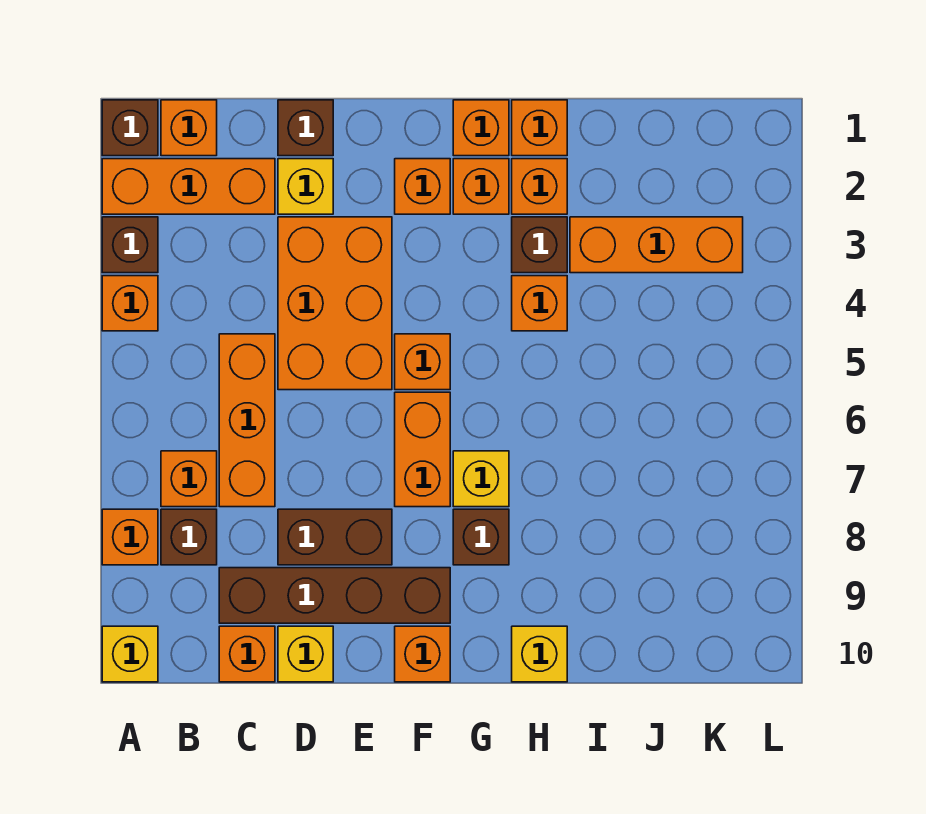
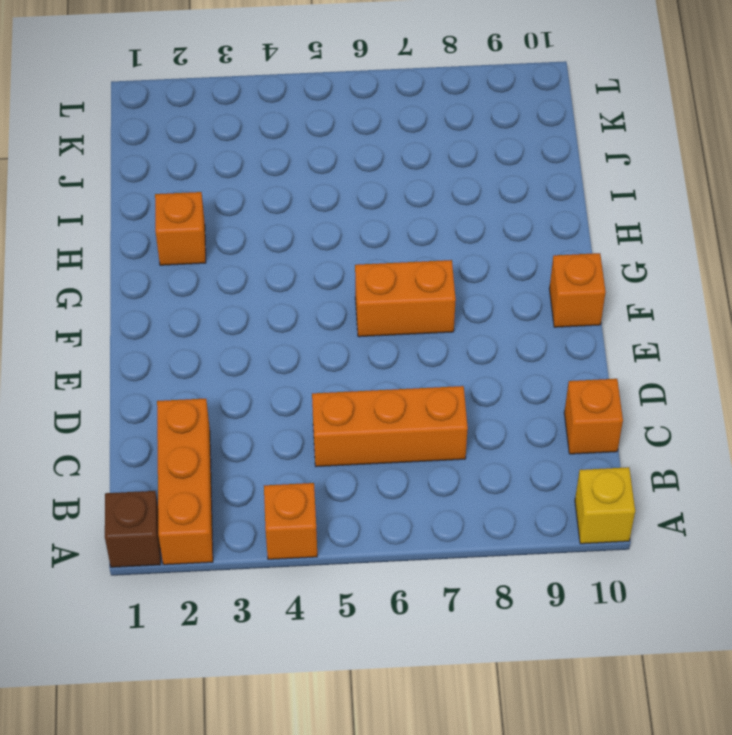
none -> brown 1x1 brick [102,217,158,273]
none -> orange 1x1 brick [102,509,158,565]
none -> orange 1x1 brick [161,100,217,156]
none -> orange 1x1 brick [161,451,217,507]

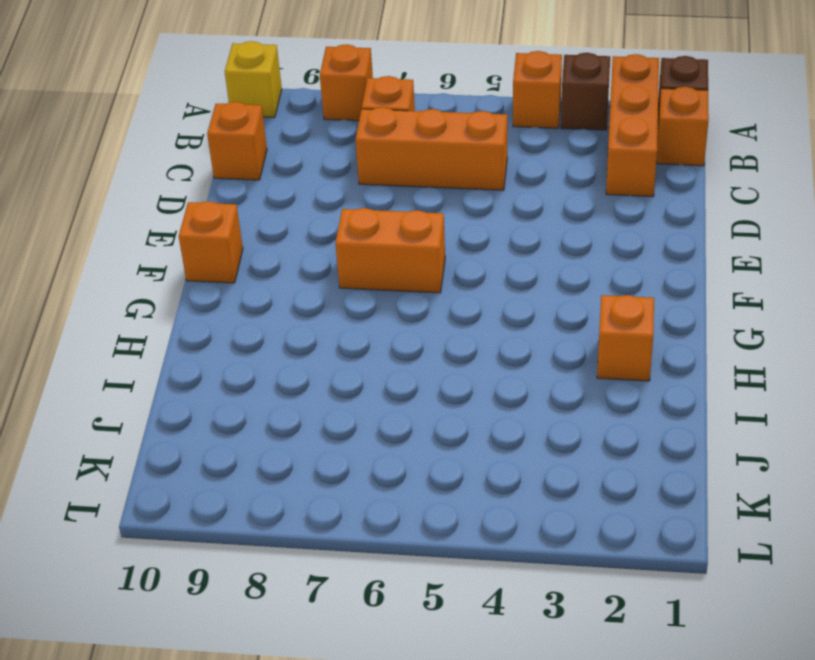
none -> brown 1x1 brick [161,509,217,565]
none -> brown 1x4 brick [219,568,450,623]
none -> brown 1x1 brick [278,100,333,156]
none -> yellow 1x1 brick [278,159,333,214]

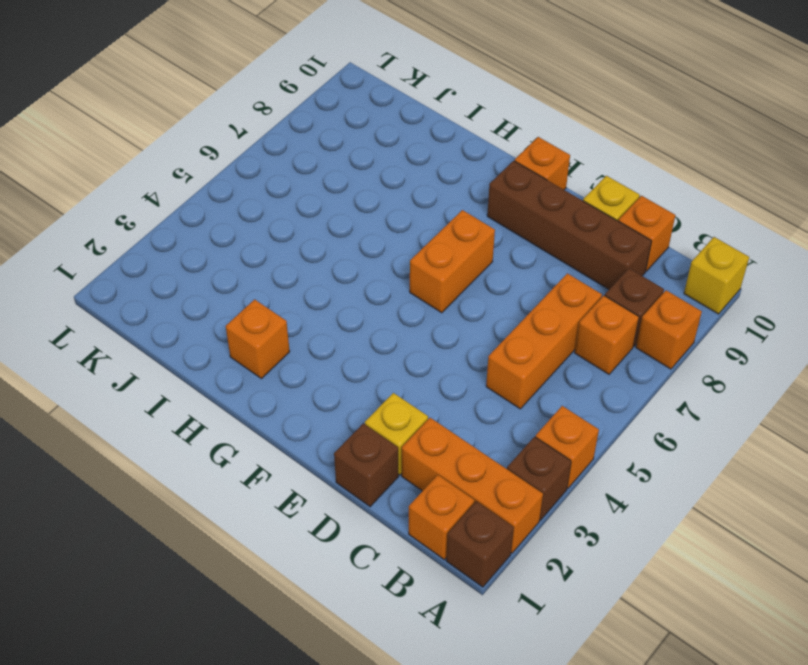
none -> orange 2x3 brick [278,217,392,390]
none -> brown 1x2 brick [278,509,392,565]
none -> orange 1x1 brick [395,159,450,214]
none -> orange 1x1 brick [395,334,450,390]

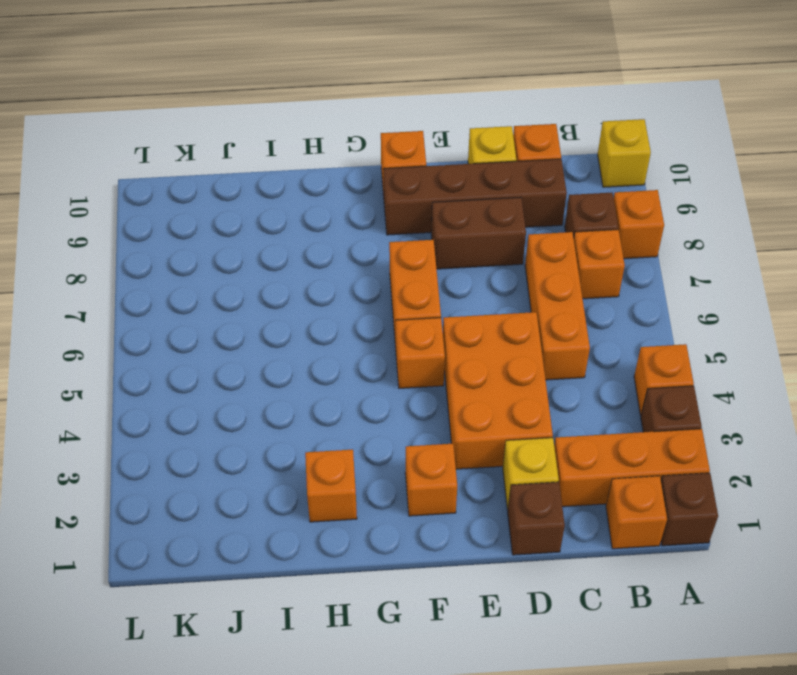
none -> orange 1x1 brick [453,100,509,156]
none -> orange 1x1 brick [453,159,509,214]
none -> yellow 1x1 brick [453,451,509,507]
none -> brown 1x1 brick [453,509,509,565]

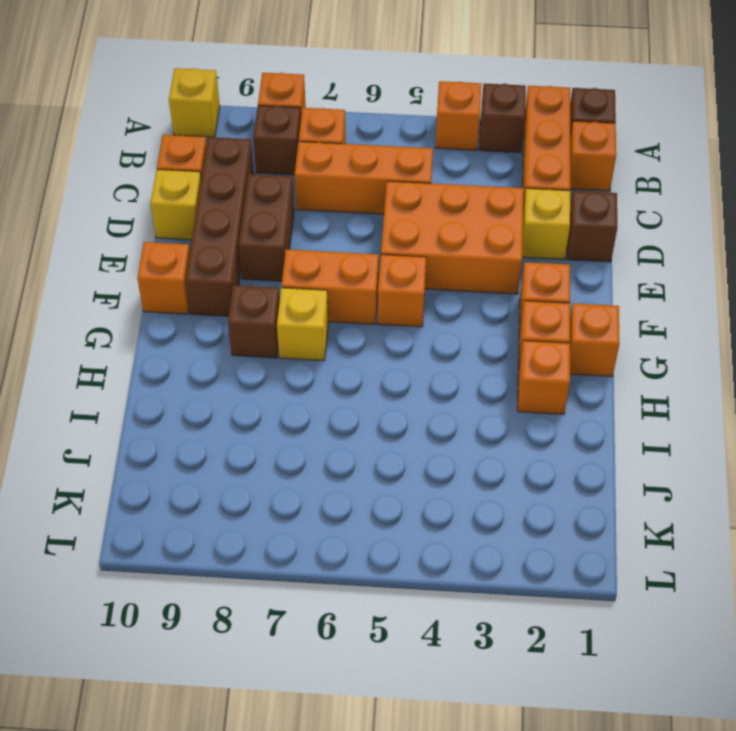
none -> orange 1x1 brick [512,100,567,156]
none -> brown 1x1 brick [512,217,567,273]
none -> orange 1x1 brick [512,276,567,331]
none -> yellow 1x1 brick [512,626,567,682]

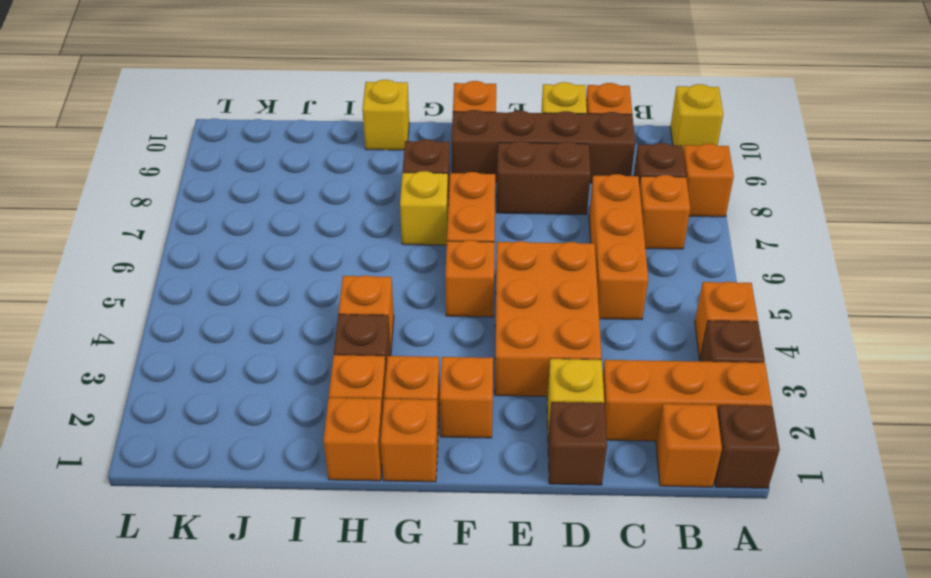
none -> orange 1x3 brick [570,217,743,273]

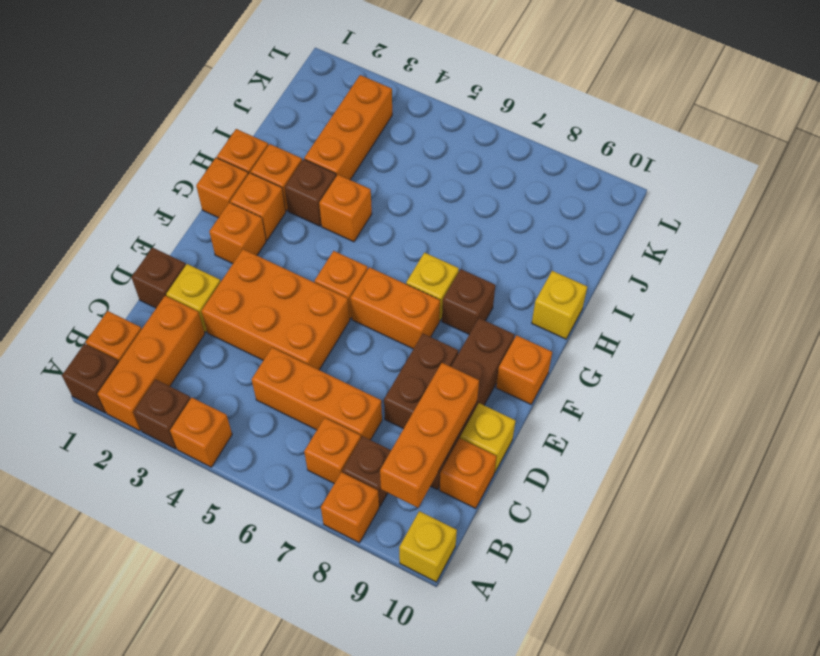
orange 1x3 brick [380,363,479,508] -> none

